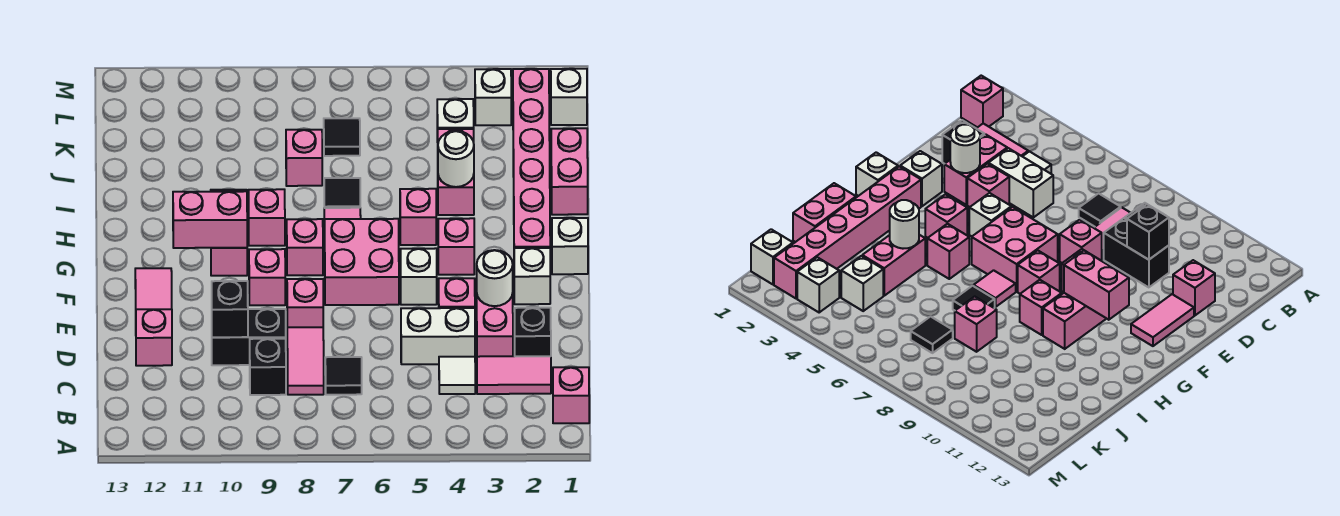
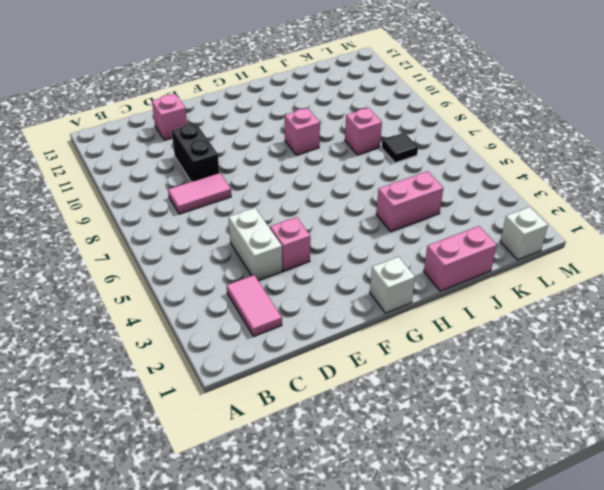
none -> pink 1x1 brick [553,367,589,423]
none -> white 1x1 tile [439,357,475,394]
none -> black 1x1 tile [325,357,362,395]
none -> black 1x1 brick [250,339,286,395]

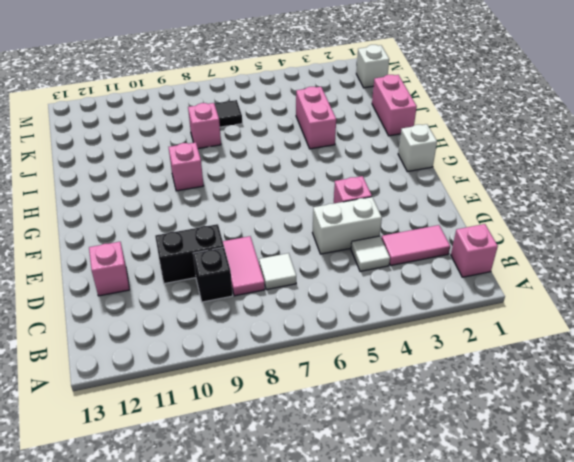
white 1x1 tile [259,253,296,290] -> black 1x1 tile [325,357,362,395]
none -> black 1x1 brick [515,308,551,356]
none -> pink 1x2 brick [477,293,513,357]
none -> pink 1x1 brick [287,279,323,327]
none -> pink 1x2 tile [135,268,172,309]

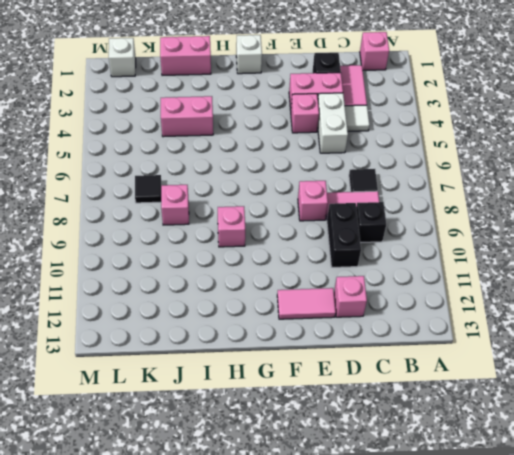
none -> white 1x1 brick [514,248,550,304]
none -> white 1x1 brick [401,248,437,305]
none -> pink 2x2 brick [325,219,399,305]
none -> pink 1x1 brick [249,249,285,305]

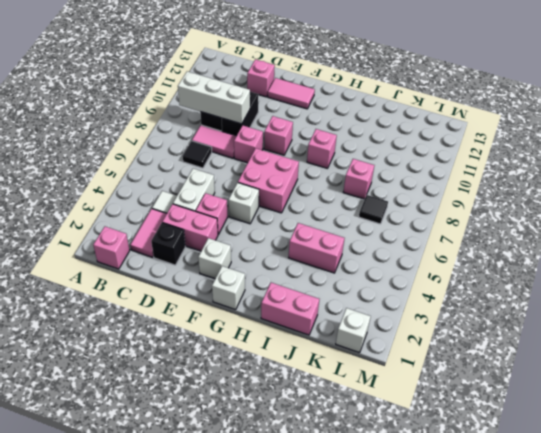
white 1x3 brick [178,71,250,124] -> none
none -> pink 1x6 brick [513,69,550,248]
none -> pink 1x1 brick [438,218,474,275]
none -> pink 1x1 brick [287,219,323,275]
none -> pink 1x2 brick [211,190,247,276]

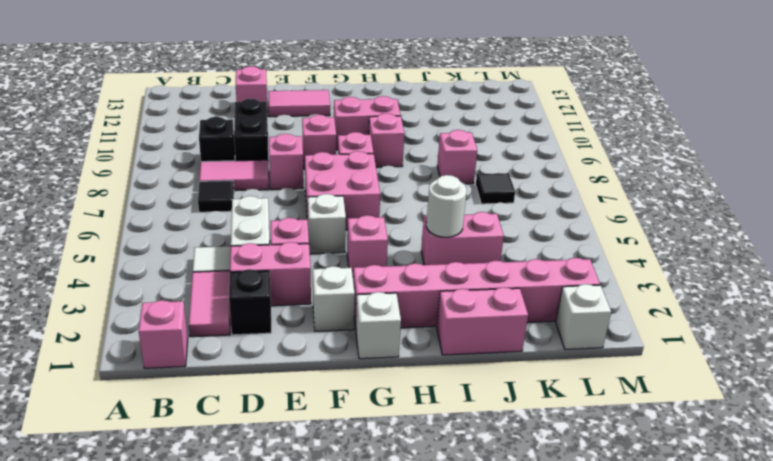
none -> pink 1x1 brick [400,189,436,245]
none -> pink 1x1 tile [324,208,361,233]
none -> black 1x1 tile [324,178,360,208]
none -> white 1x1 brick [437,99,474,142]

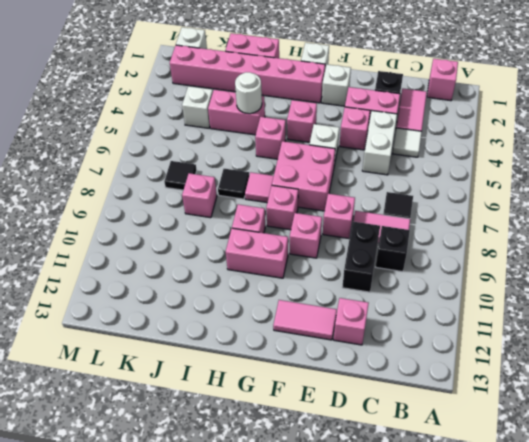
none -> white 1x1 brick [475,69,511,125]
none -> black 1x1 brick [212,281,248,337]
none -> white 1x1 round brick [477,250,513,306]
none -> pink 1x2 brick [173,191,247,248]

